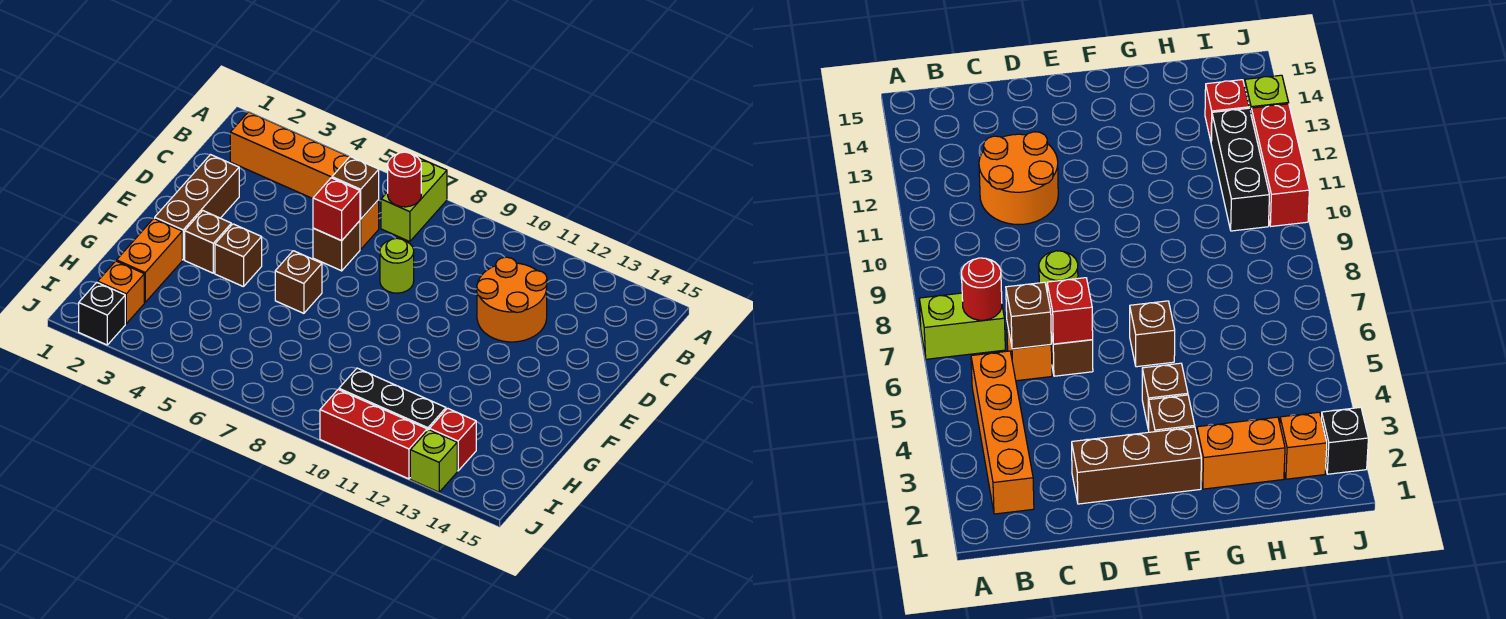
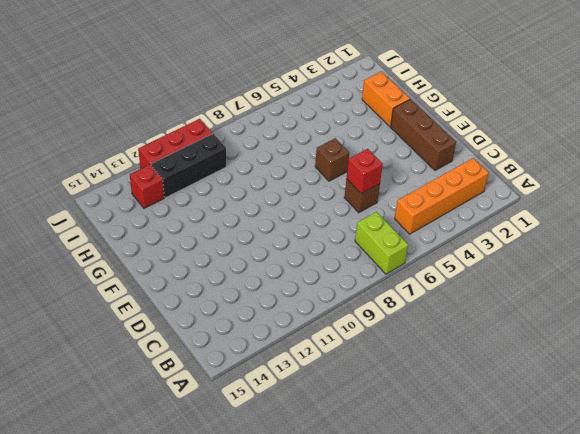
none -> orange 1x1 brick [360,200,379,249]
none -> orange 2x2 round brick [477,257,547,342]
none -> lime 1x1 round brick [380,238,414,293]

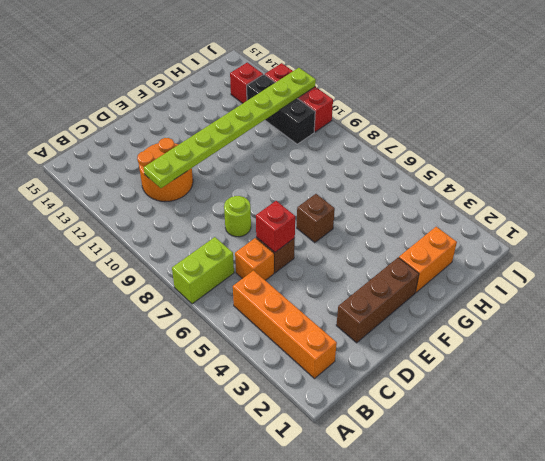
lime 1x8 plate [144,68,316,188] -> none
none -> brown 1x1 brick [185,211,231,273]
none -> brown 1x1 brick [215,224,262,287]
none -> orange 1x1 brick [98,261,144,324]

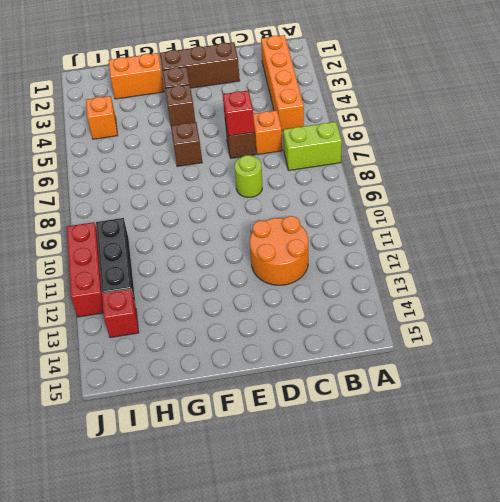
orange 1x1 brick [86,96,118,139] -> orange 1x1 brick moved to [98,261,144,324]
none -> black 1x1 brick [79,282,125,345]
none -> lime 1x1 brick [410,430,457,492]
none -> red 1x1 round brick [388,152,421,207]

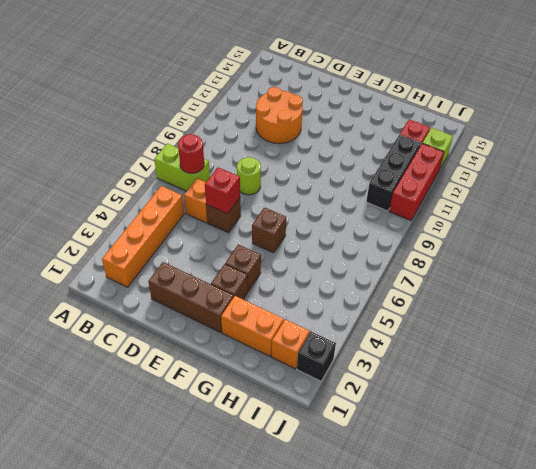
none -> brown 1x1 brick [332,157,379,219]

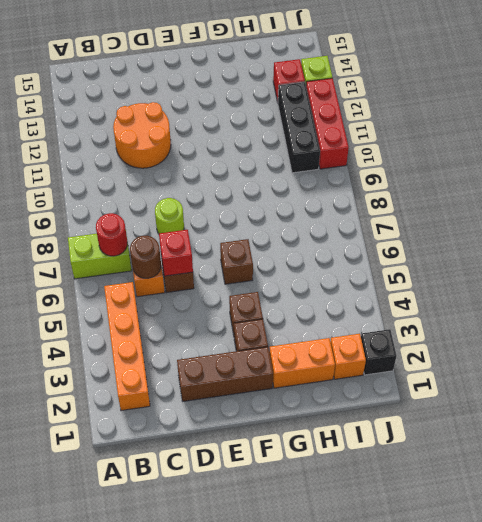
brown 1x1 round brick [130,236,161,278] -> brown 1x1 brick [332,157,379,219]

